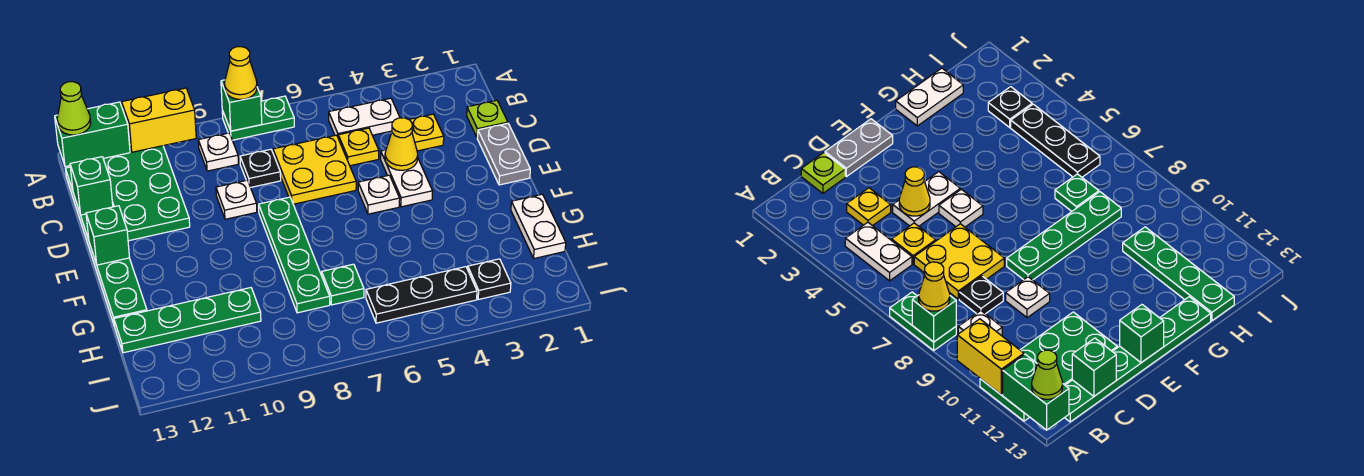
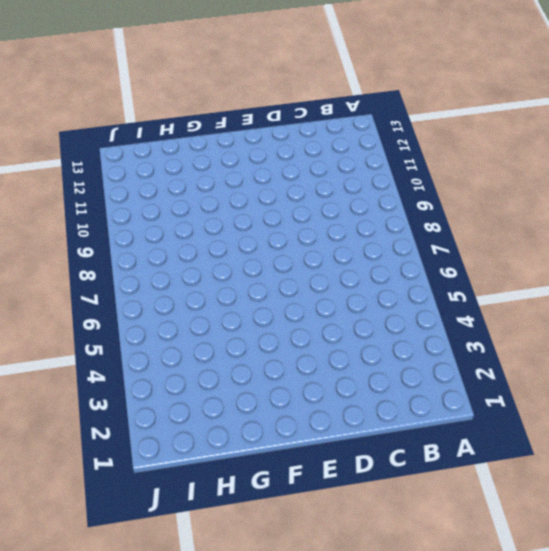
none -> green 1x2 plate [222,96,294,140]
none -> green 2x4 plate [103,146,190,241]
none -> white 1x2 plate [329,98,400,137]

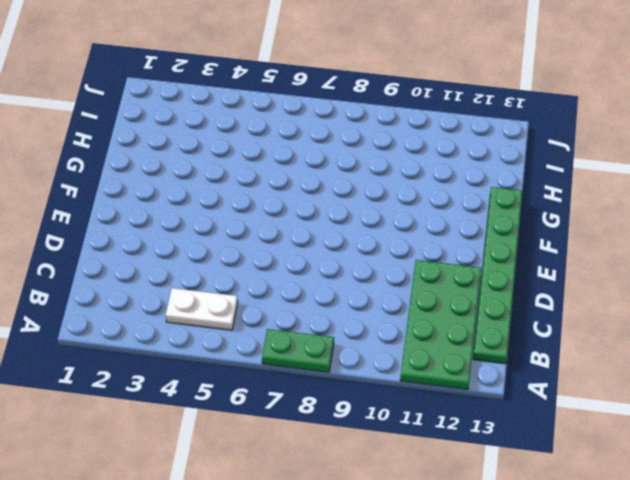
none -> white 1x1 plate [198,133,238,171]
none -> lime 1x1 plate [467,100,508,138]
none -> yellow 1x1 plate [409,114,444,151]

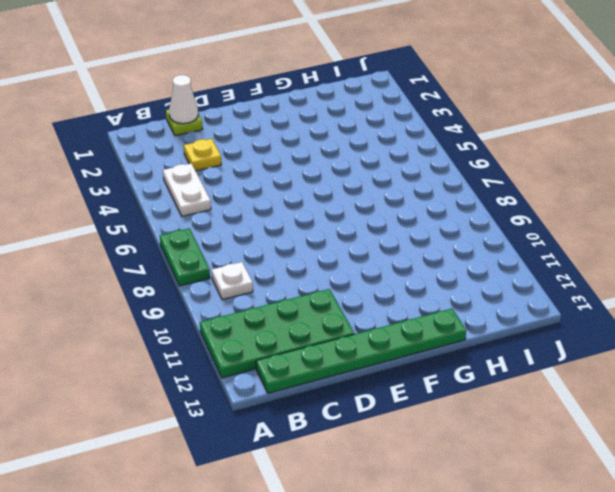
white 1x1 cone [169,75,198,124] -> none
none -> yellow 1x1 plate [338,128,379,166]
none -> yellow 2x2 plate [273,135,356,204]
none -> black 1x1 plate [240,149,281,187]

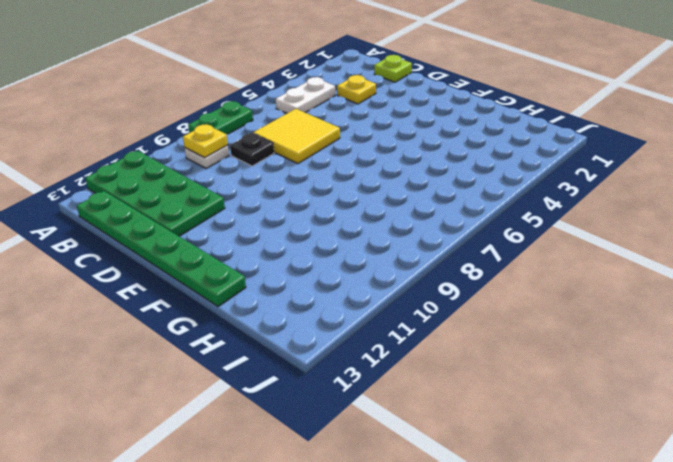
yellow 1x1 plate [183,124,228,158] -> yellow 1x1 plate moved to [338,128,379,166]
yellow 2x2 tile [253,109,340,164] -> yellow 2x2 plate [273,135,356,204]
none -> grey 1x2 plate [477,123,530,185]
none -> white 1x2 plate [381,150,433,207]
none -> white 1x1 plate [216,180,257,219]

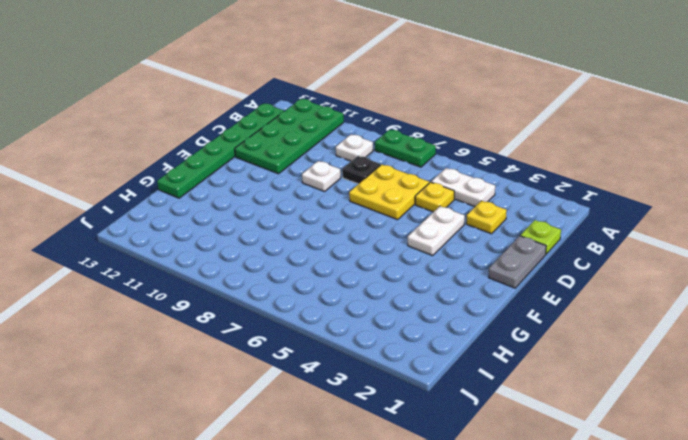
none -> white 1x1 plate [358,175,400,214]
none -> green 1x4 plate [259,197,330,313]
none -> white 1x2 plate [511,194,566,258]

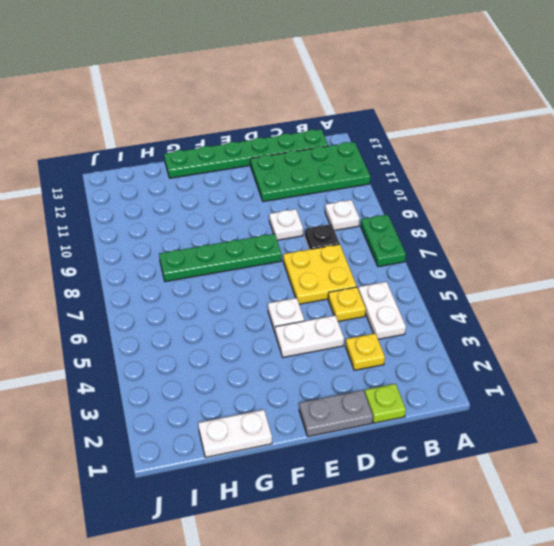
none -> green 1x1 plate [322,264,364,305]
none -> green 1x4 plate [114,288,261,353]
none -> black 1x1 plate [468,259,511,299]

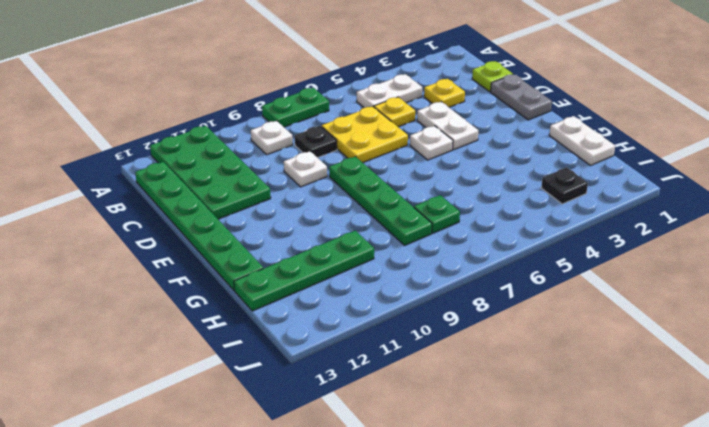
none -> black 1x3 plate [366,267,477,323]
none -> green 1x1 brick [221,80,262,131]
none -> yellow 1x2 brick [122,88,196,152]

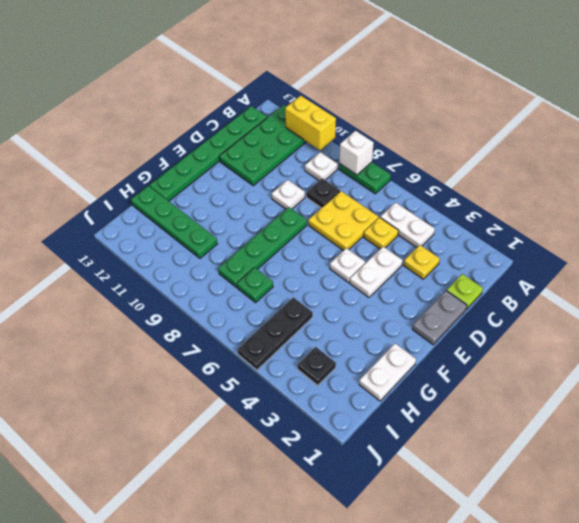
white 1x1 brick [339,131,374,175] -> green 1x1 brick [221,80,262,131]
black 1x3 plate [237,297,313,370] -> black 1x3 plate turned to [366,267,477,323]
none -> green 1x2 brick [55,102,130,167]
none -> green 1x1 brick [70,157,113,215]
none -> yellow 1x1 cone [385,118,418,170]

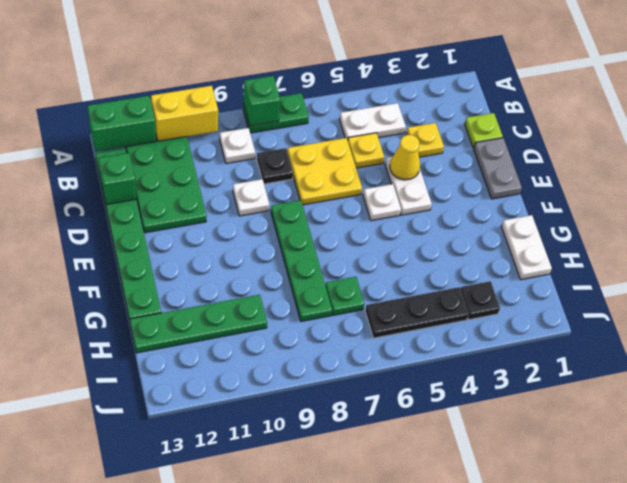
none -> green 1x1 brick [86,206,130,265]
none -> yellow 1x1 cone [224,47,257,99]
none -> lime 1x1 cone [57,82,91,135]

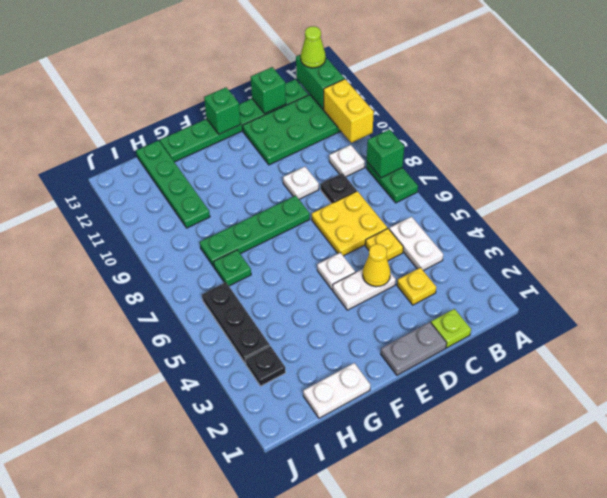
none -> yellow 1x1 cone [224,47,257,99]

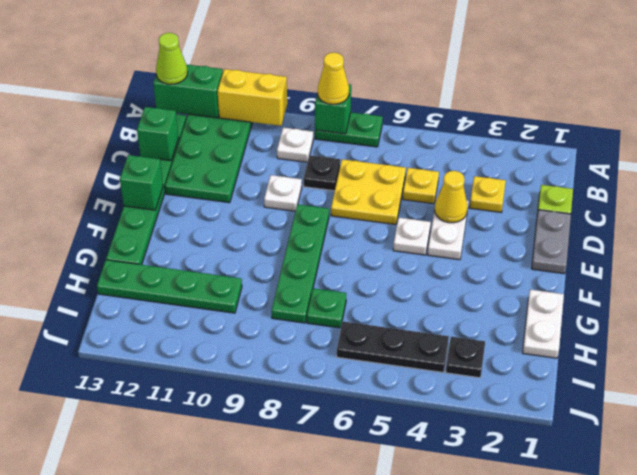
none -> white 1x2 plate [329,98,400,137]

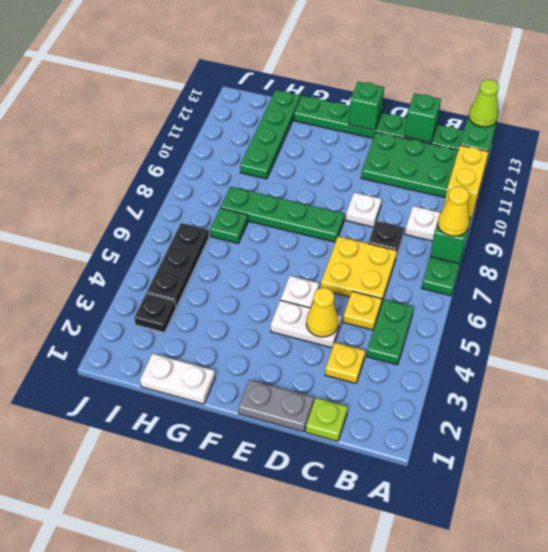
green 1x2 plate [367,299,414,365] -> white 1x2 plate [329,98,400,137]

